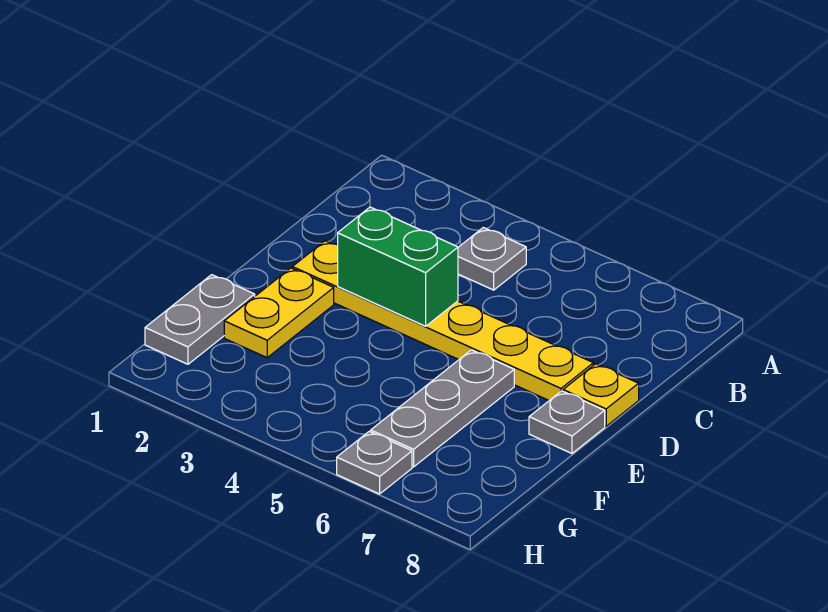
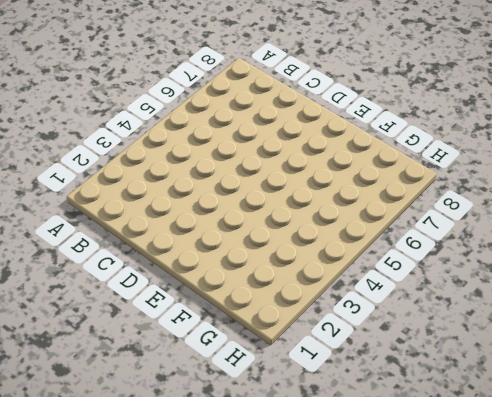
none -> grey 1x1 plate [458,228,526,290]
none -> yellow 1x6 plate [292,241,593,400]

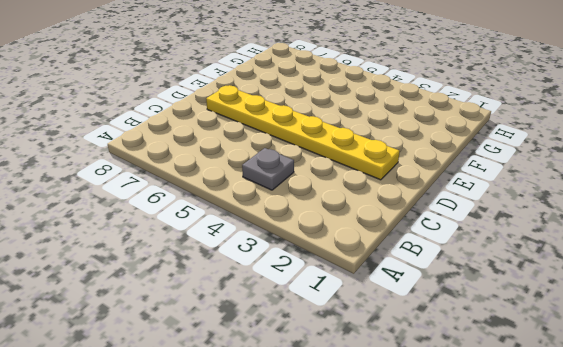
none -> yellow 1x1 plate [563,364,639,426]
none -> yellow 1x2 plate [224,268,334,358]

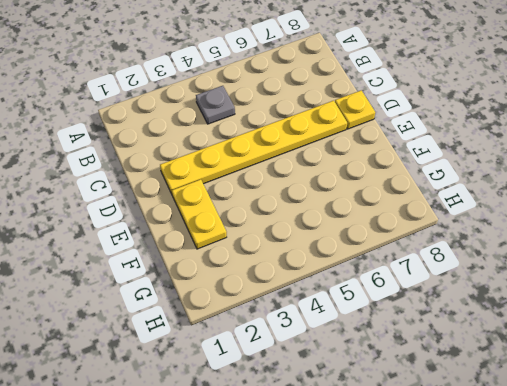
none -> grey 1x3 plate [371,350,514,467]
none -> grey 1x1 plate [529,391,605,453]

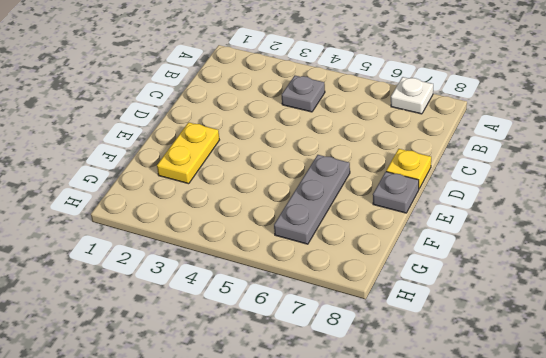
white 1x1 plate [391,77,433,114] -> none
none -> yellow 1x6 plate [292,241,593,400]
none -> grey 1x2 plate [145,275,255,364]

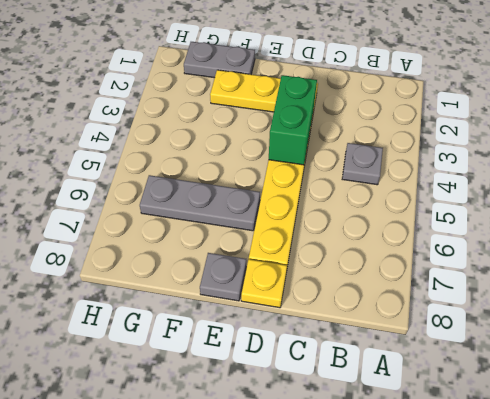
none -> grey 1x1 plate [337,431,412,494]

